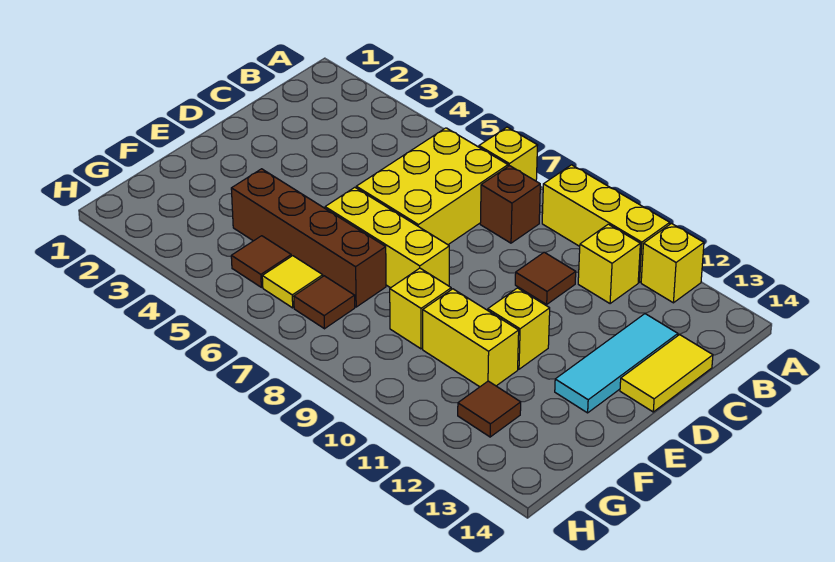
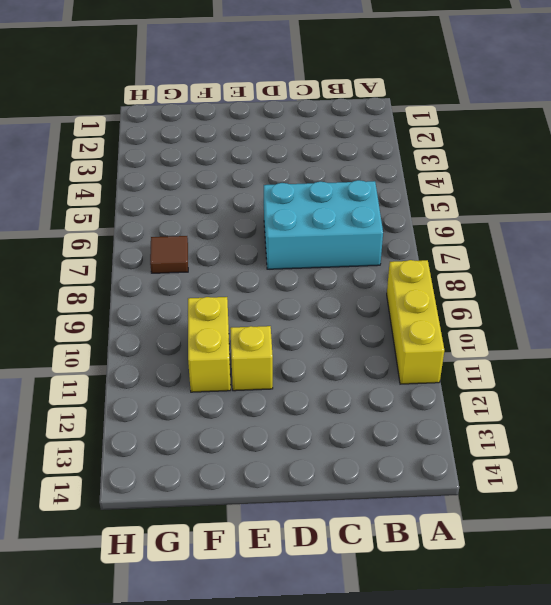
cyan 2x3 brick [264,180,383,269] -> yellow 2x3 brick [356,128,508,245]
none -> yellow 1x1 brick [479,127,538,181]
none -> yellow 1x1 brick [641,224,704,303]
none -> brown 1x1 brick [480,166,540,243]

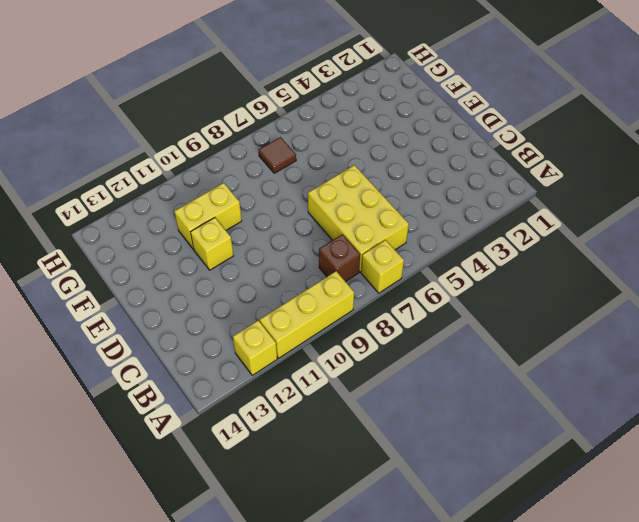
none -> yellow 1x1 brick [578,224,640,304]
none -> brown 1x1 tile [515,252,576,304]
none -> cyan 1x3 tile [555,314,678,413]

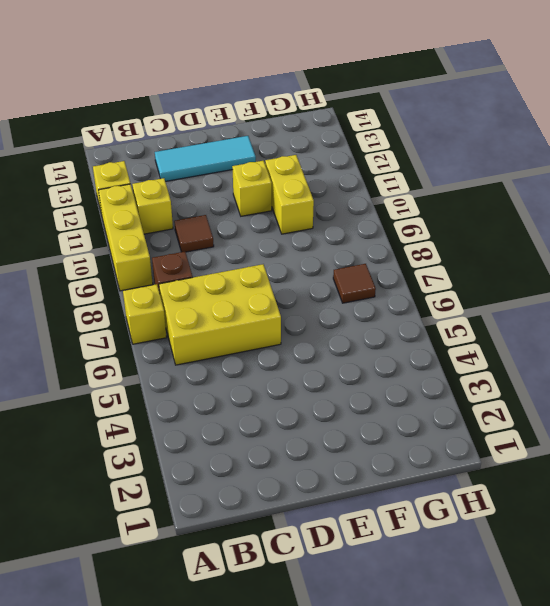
none -> yellow 1x2 tile [620,335,713,412]
none -> yellow 1x3 brick [325,187,449,288]
none -> brown 1x4 brick [231,169,386,307]

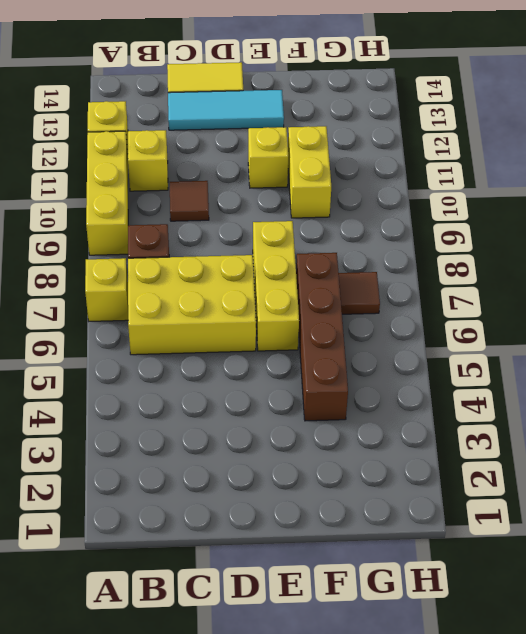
none -> yellow 1x1 brick [390,268,451,349]
none -> brown 1x1 tile [231,236,291,287]
none -> yellow 1x1 tile [262,256,323,308]

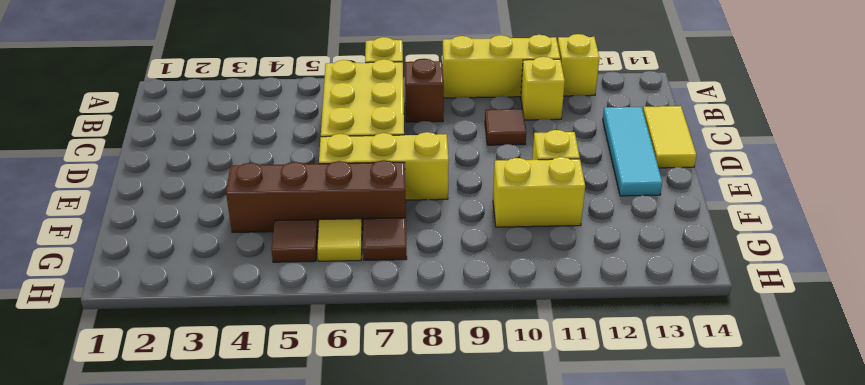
none -> yellow 1x1 brick [390,268,451,349]
none -> brown 1x1 tile [458,381,521,437]

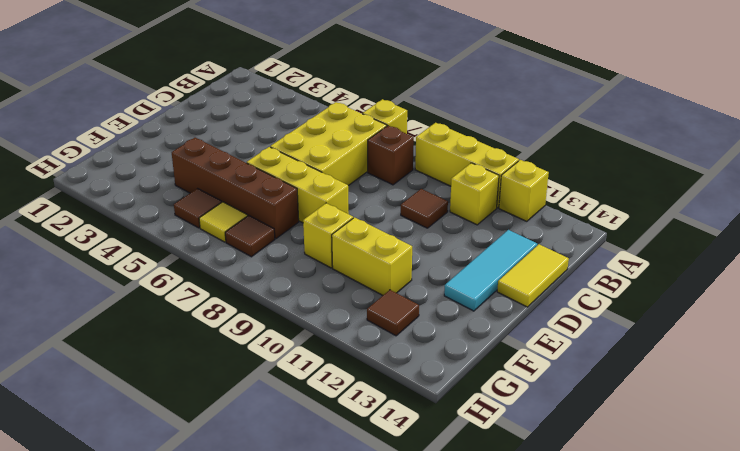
none -> yellow 1x1 brick [488,288,550,369]

